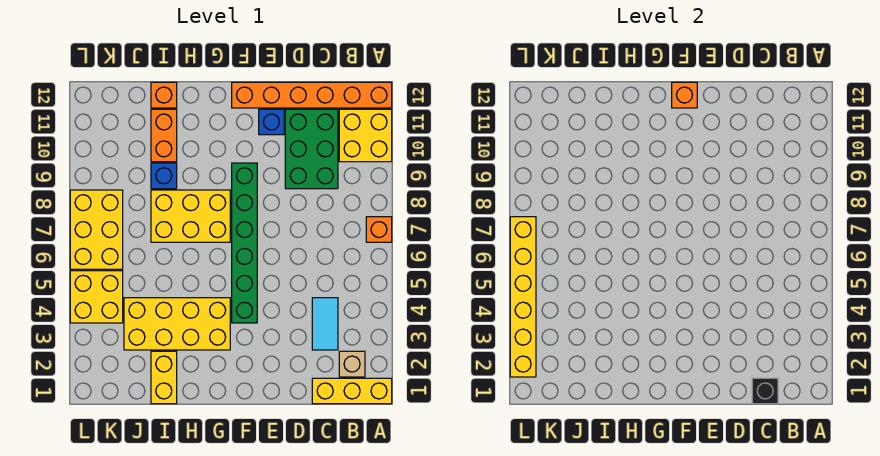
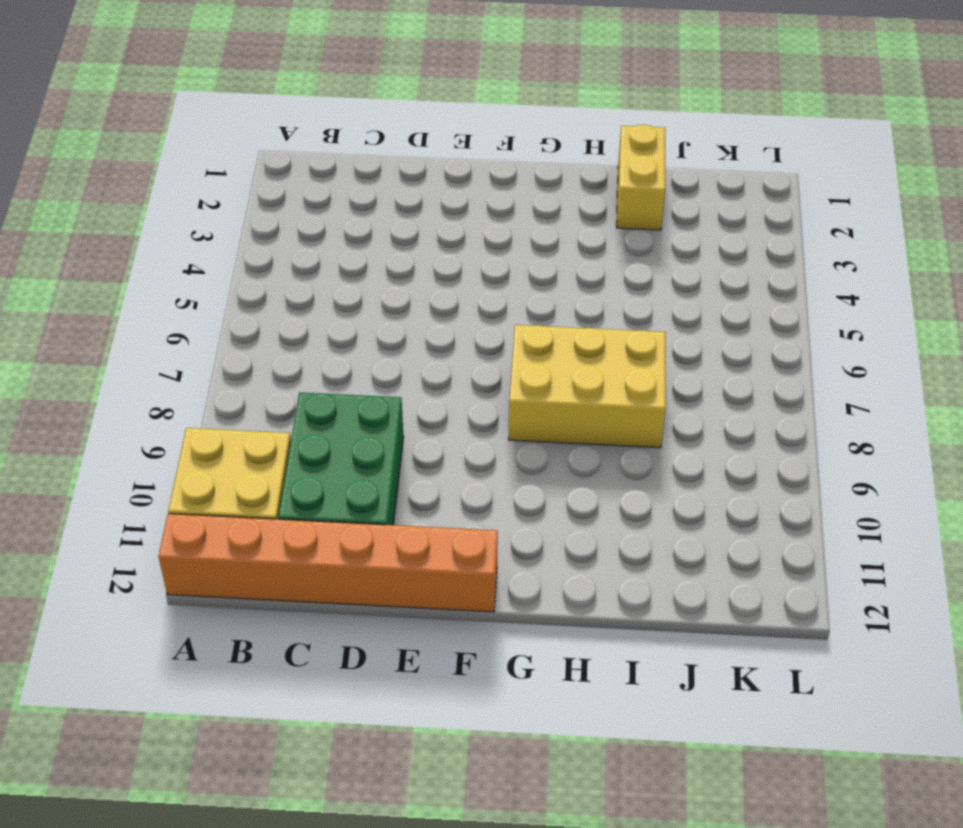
none -> yellow 1x3 brick [312,378,392,404]
none -> orange 1x1 brick [366,217,392,242]
none -> tan 1x1 brick [339,351,365,377]

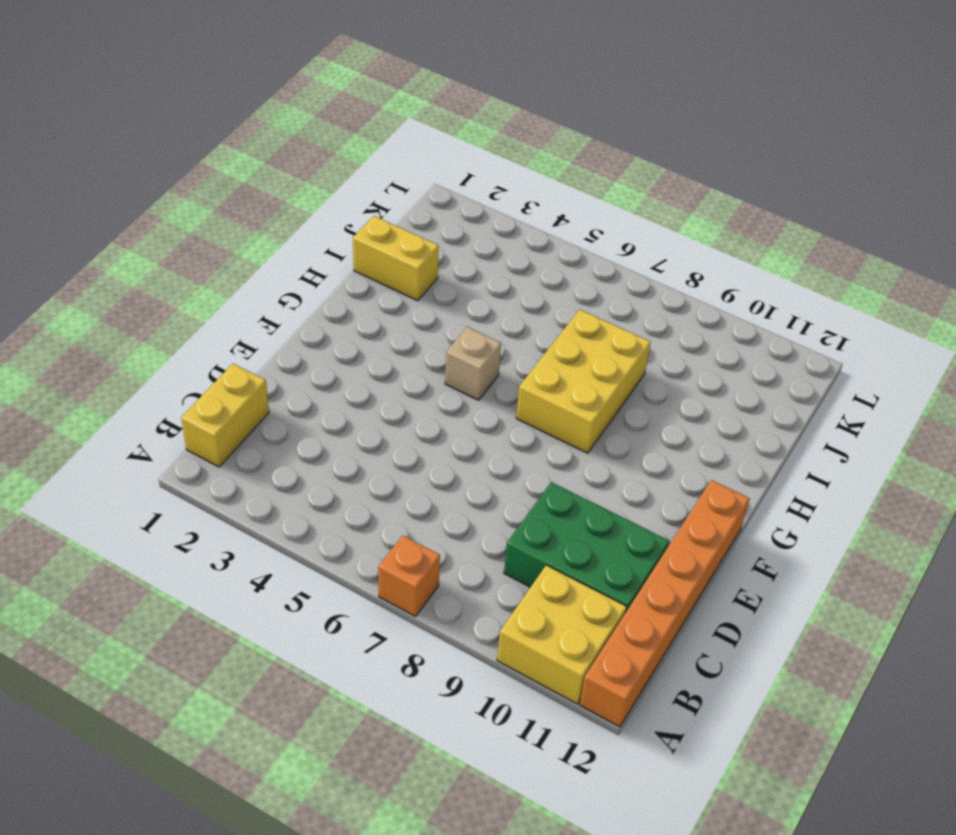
yellow 1x2 brick [181,363,269,467] -> yellow 1x3 brick [312,378,392,404]
tan 1x1 brick [445,327,501,400] -> tan 1x1 brick moved to [339,351,365,377]
none -> cyan 1x2 tile [312,298,338,350]
none -> blue 1x1 brick [259,109,284,135]
none -> green 1x6 brick [232,163,257,323]

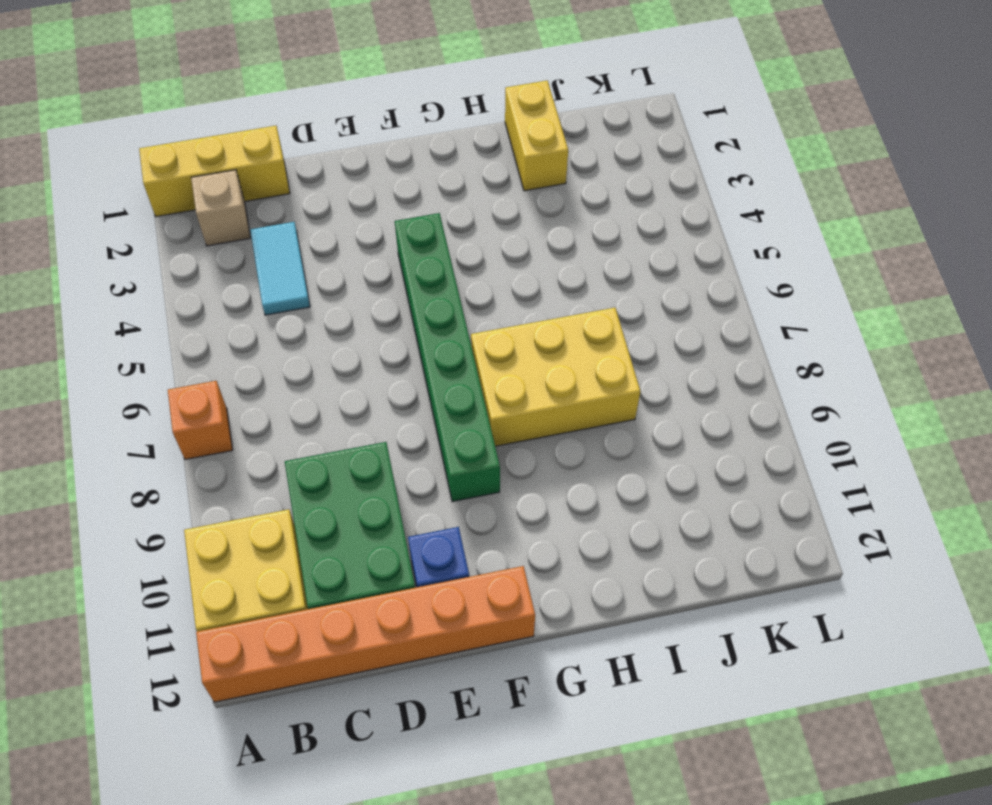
none -> yellow 2x4 brick [124,298,230,350]
none -> blue 1x1 brick [151,163,177,189]
none -> orange 1x2 brick [151,109,177,162]

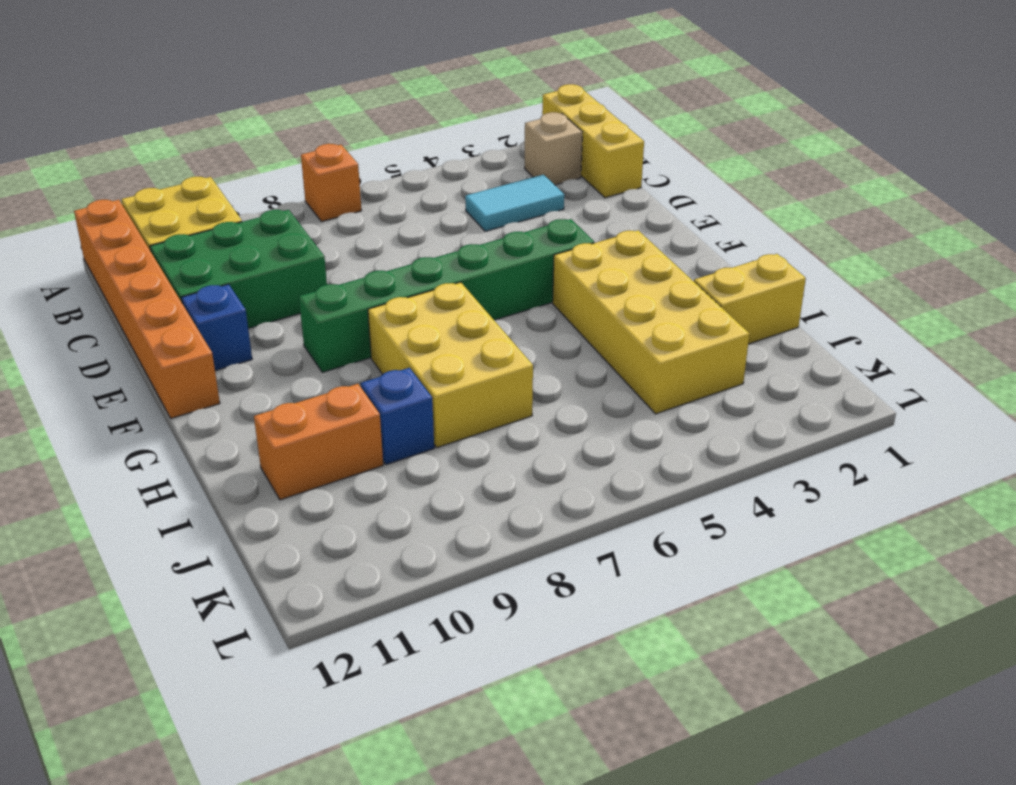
none -> orange 1x1 brick [151,82,177,108]
none -> yellow 2x2 brick [70,271,123,323]
none -> yellow 2x3 brick [70,190,123,269]

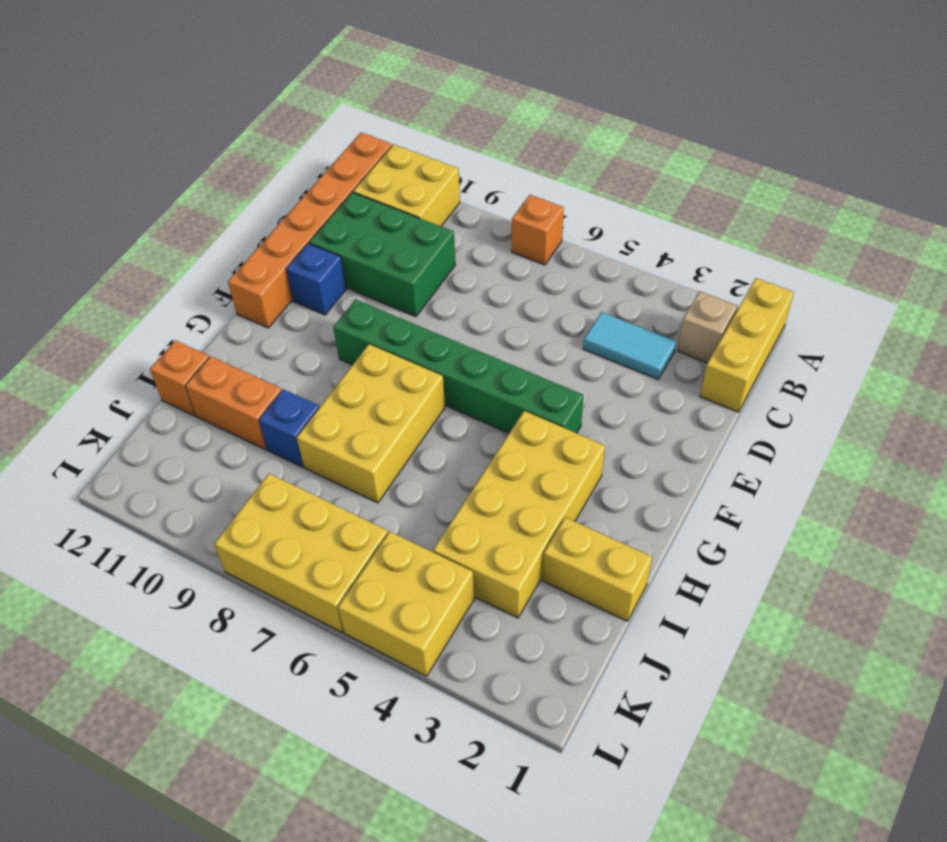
none -> black 1x1 brick [752,378,778,404]
none -> orange 1x1 brick [672,82,697,108]
none -> yellow 1x6 brick [510,217,536,377]

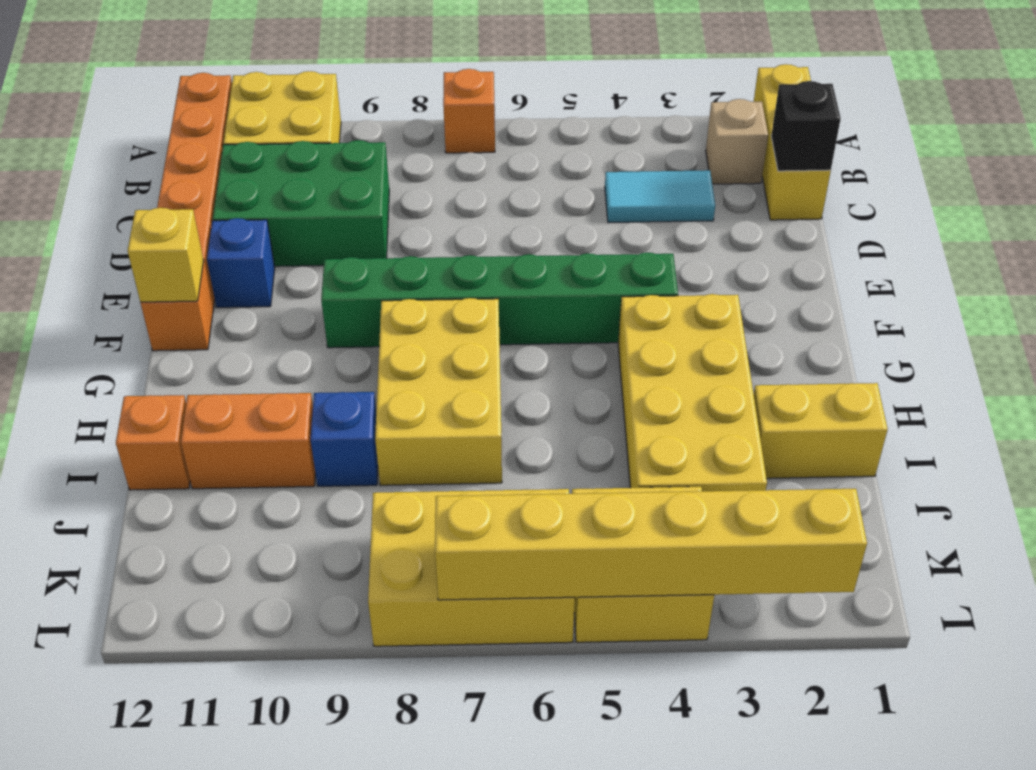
yellow 1x1 brick [128,208,204,302] -> orange 1x1 brick [672,82,697,108]

